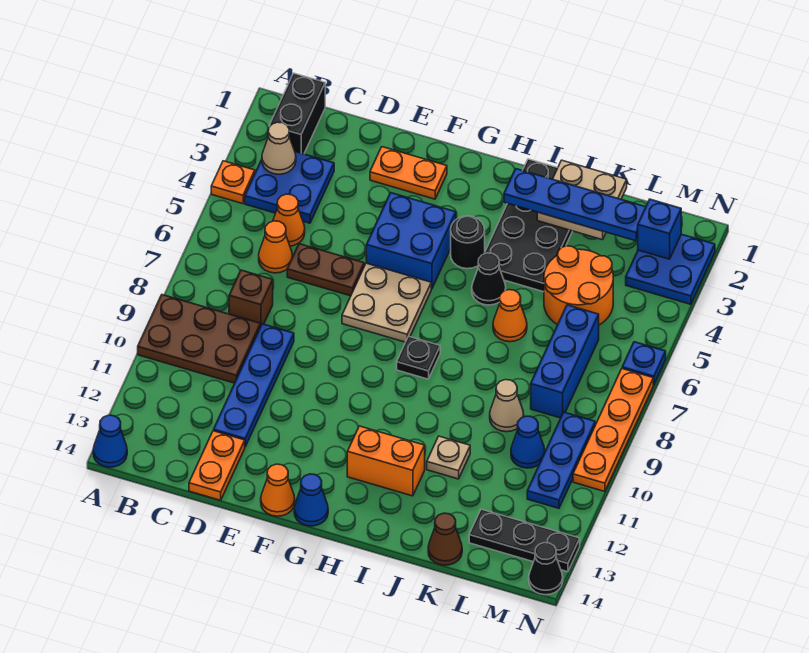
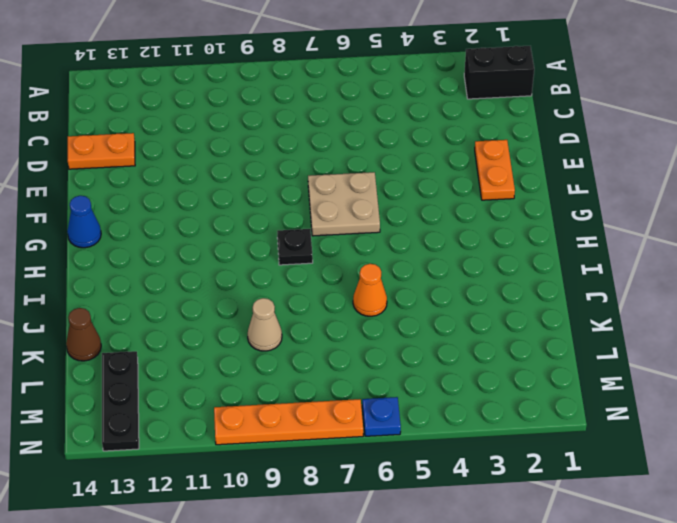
none -> orange 1x1 plate [211,161,255,204]
none -> brown 2x3 plate [138,295,260,383]
none -> blue 1x1 cone [93,415,127,467]
none -> blue 2x2 plate [245,152,334,223]

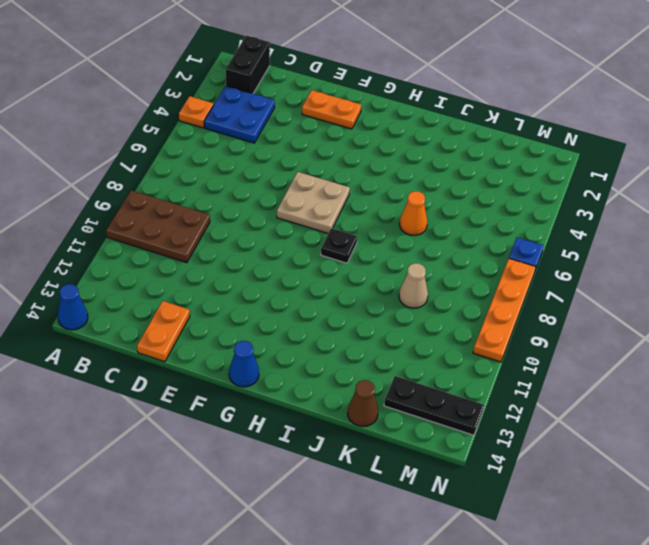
none -> orange 1x1 cone [273,194,305,246]
none -> orange 1x1 cone [259,221,292,273]
none -> brown 1x1 brick [229,270,273,327]
none -> brown 1x2 plate [287,244,364,296]

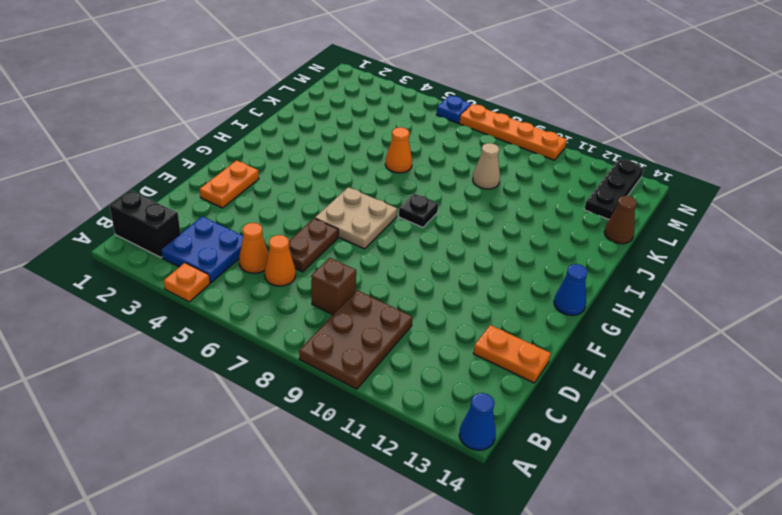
none -> blue 1x4 plate [214,324,294,447]
none -> blue 2x2 brick [366,193,456,289]
none -> orange 1x1 cone [261,464,295,516]
none -> black 1x1 round brick [451,216,485,269]

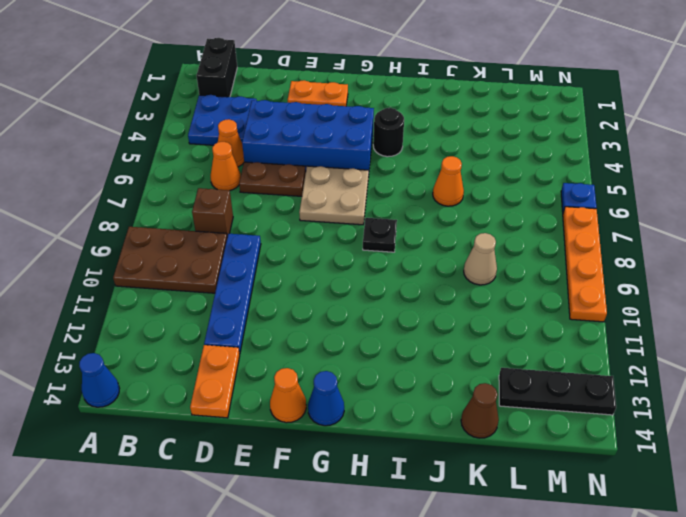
blue 2x4 brick [242,100,374,170] -> blue 2x2 brick [366,193,456,289]
none -> orange 1x1 plate [211,161,255,204]
none -> orange 1x2 brick [347,426,425,496]
none -> black 2x4 plate [484,159,572,292]
none -> black 1x1 cone [472,253,506,305]

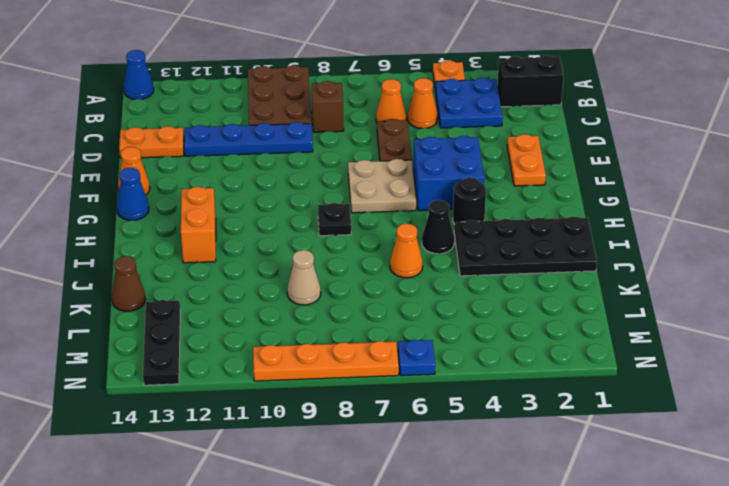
none -> tan 1x1 plate [427,436,470,479]
none -> orange 2x2 round brick [544,246,613,325]
none -> blue 1x3 brick [531,305,599,418]
none -> blue 1x1 cone [511,416,545,468]

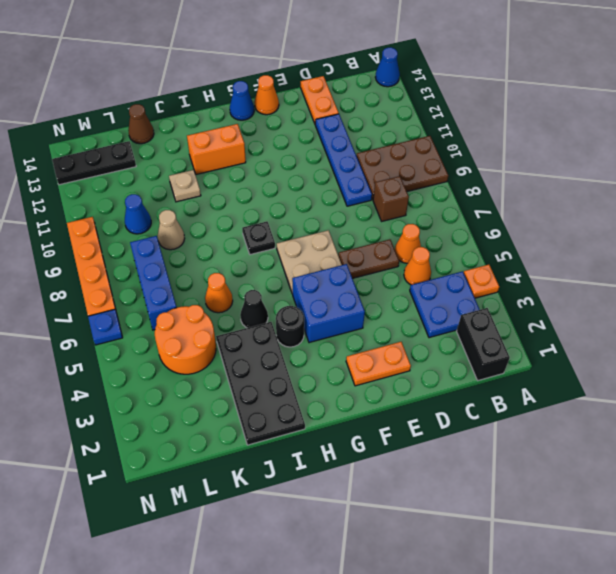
none -> blue 2x2 plate [626,234,715,304]
none -> blue 1x3 plate [527,412,595,508]
none -> black 1x1 cone [529,543,563,595]
none -> tan 1x1 cone [262,122,296,174]

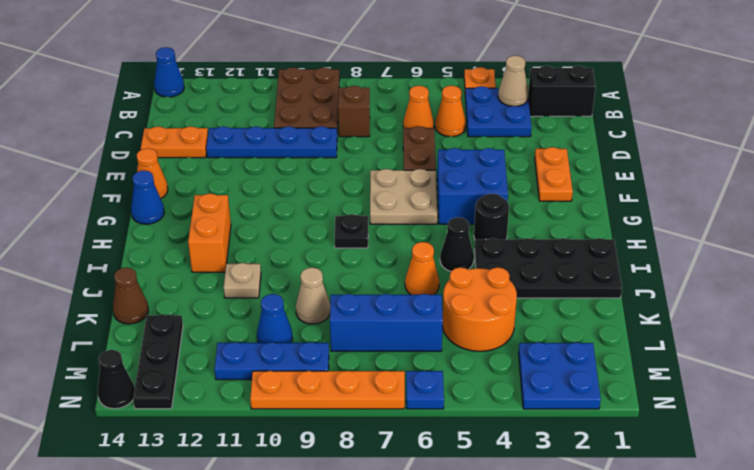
none -> tan 2x2 plate [537,160,627,240]
none -> blue 1x1 brick [638,199,681,259]
none -> blue 1x4 plate [504,169,646,241]

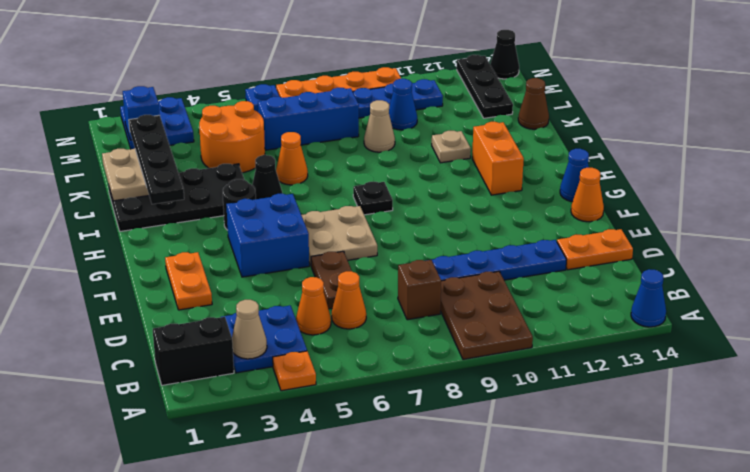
black 1x4 plate [129,115,184,204] -> blue 1x4 plate [504,169,646,241]

